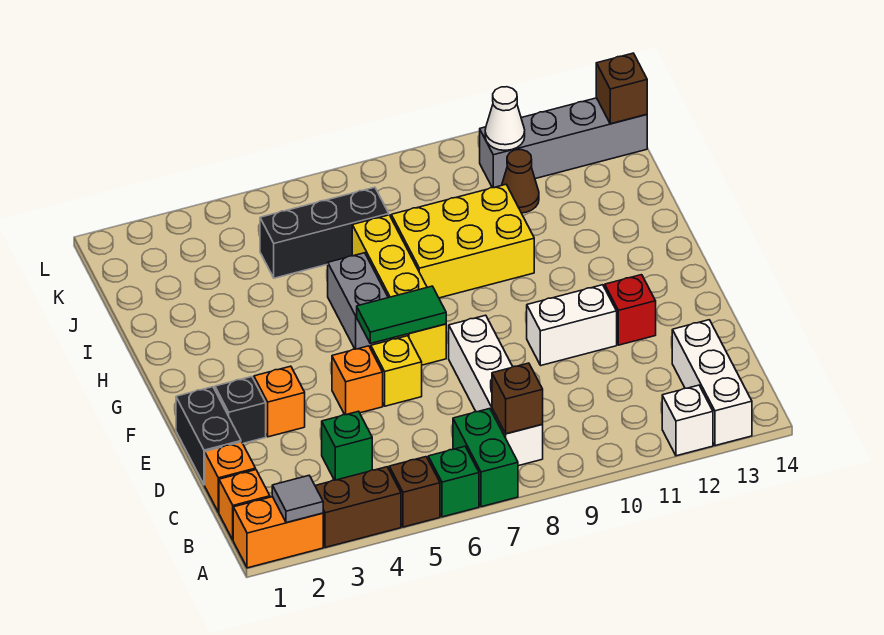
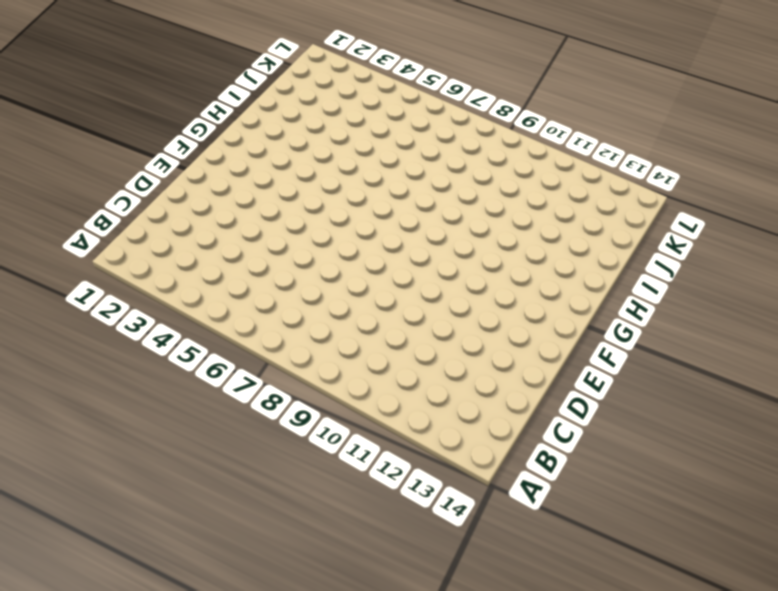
none -> orange 1x2 brick [233,497,323,568]
none -> brown 1x2 brick [315,467,401,548]
none -> brown 1x1 brick [389,457,440,527]

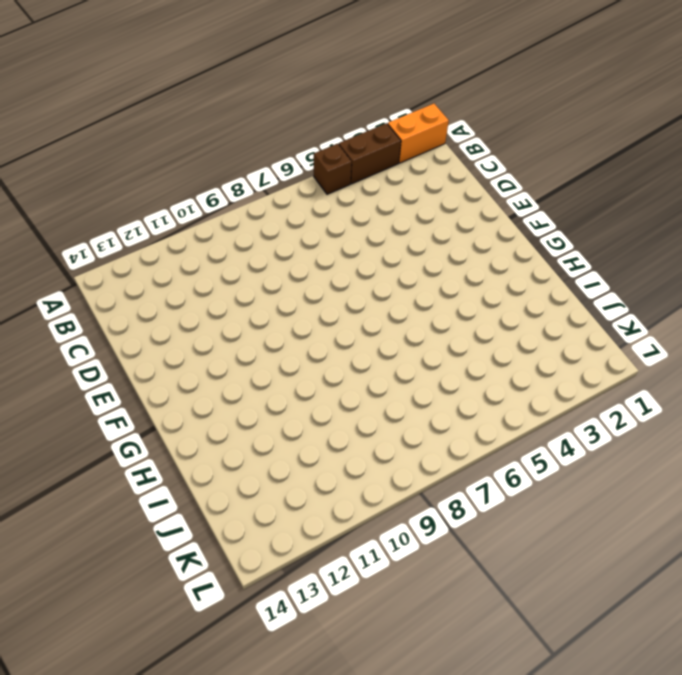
none -> green 1x1 brick [428,446,479,517]
none -> green 1x2 brick [453,409,518,507]
none -> white 1x1 brick [662,385,713,456]

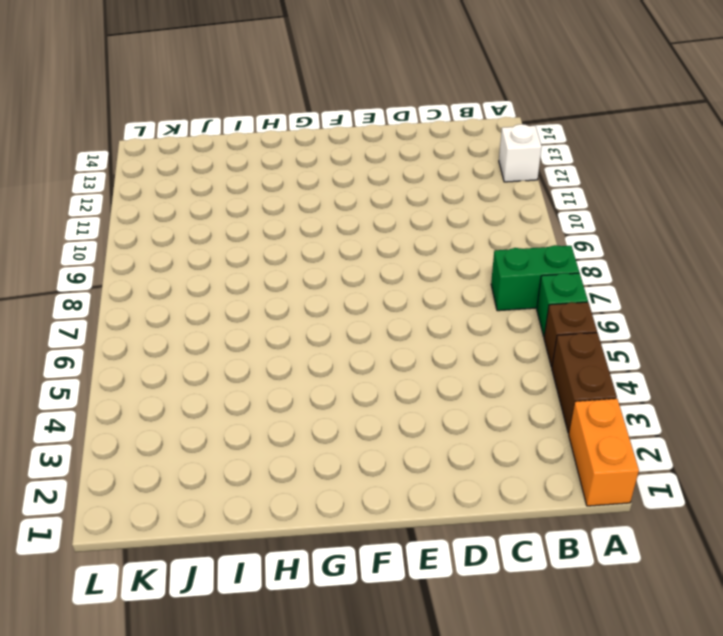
none -> white 1x3 brick [672,320,752,446]
none -> orange 1x1 brick [219,470,270,540]
none -> white 1x4 brick [449,315,543,466]

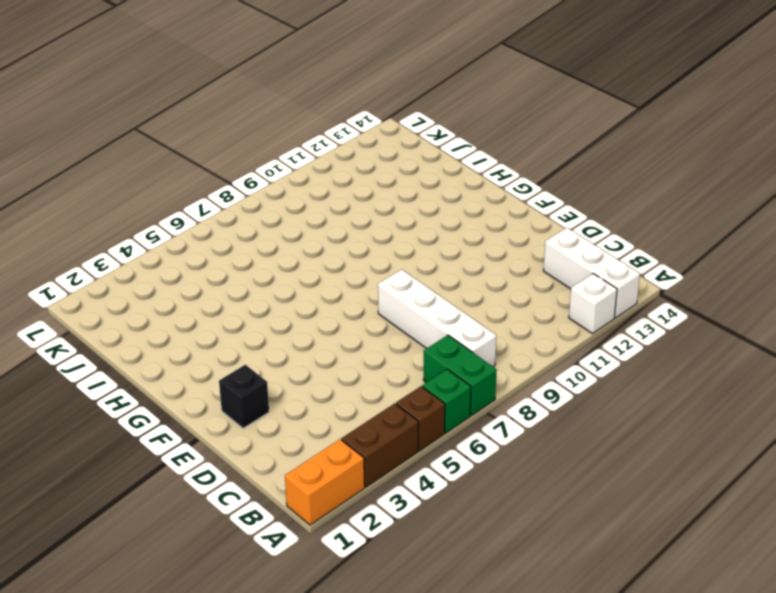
none -> orange 1x1 brick [219,470,270,540]
none -> orange 1x1 brick [205,442,256,513]
none -> green 1x1 brick [322,411,372,480]

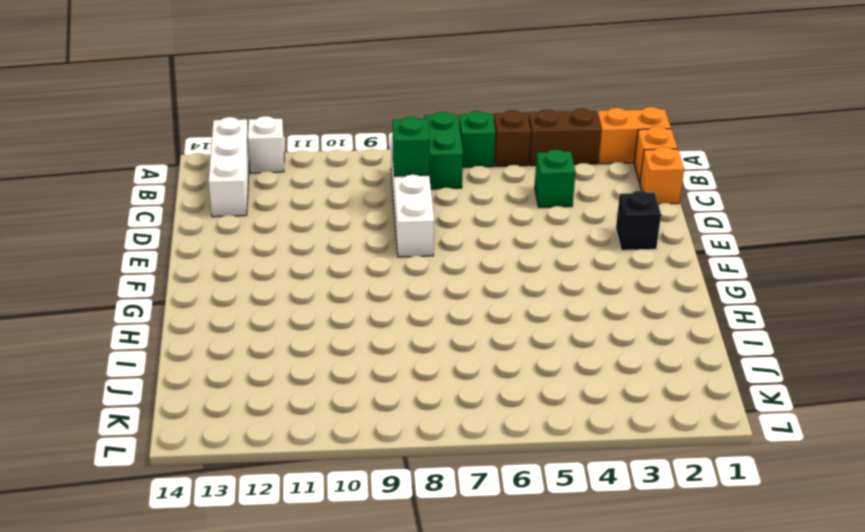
green 1x1 brick [393,117,430,176] -> none
none -> black 1x2 brick [176,387,241,485]
none -> orange 1x1 brick [254,366,305,437]
none -> orange 1x1 brick [332,346,383,415]

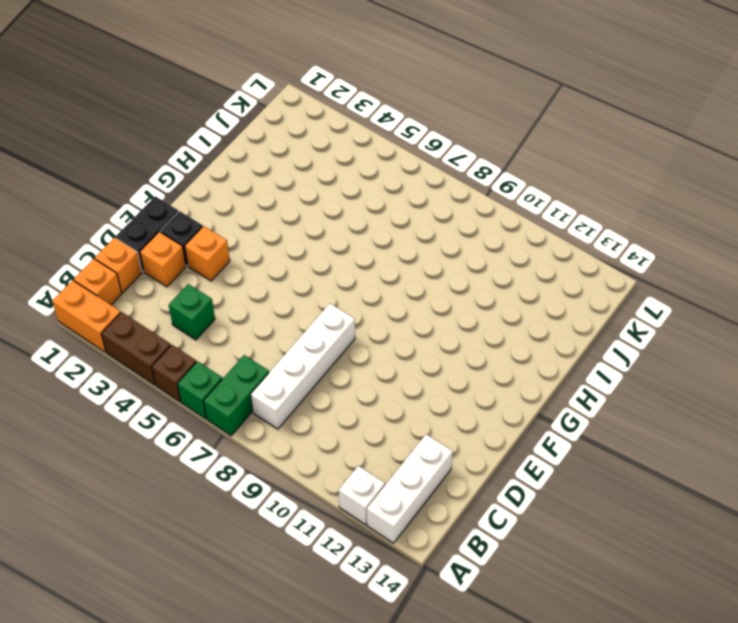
orange 1x1 brick [140,232,186,287] -> orange 1x1 brick moved to [332,346,383,415]
none -> yellow 1x1 brick [371,336,422,406]
none -> white 1x2 brick [527,285,617,365]
none -> red 1x1 brick [605,275,656,345]

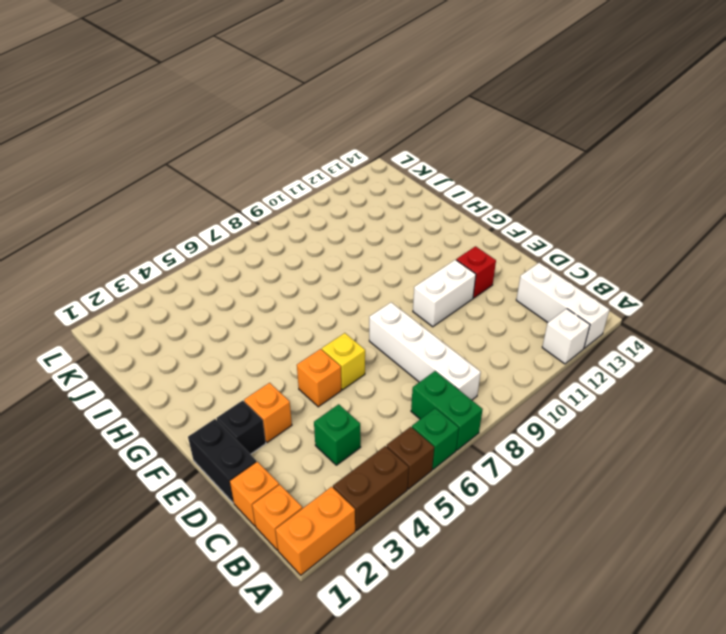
none -> yellow 1x4 brick [352,215,446,365]
none -> grey 1x2 brick [328,253,393,349]
none -> yellow 2x3 brick [391,185,534,298]

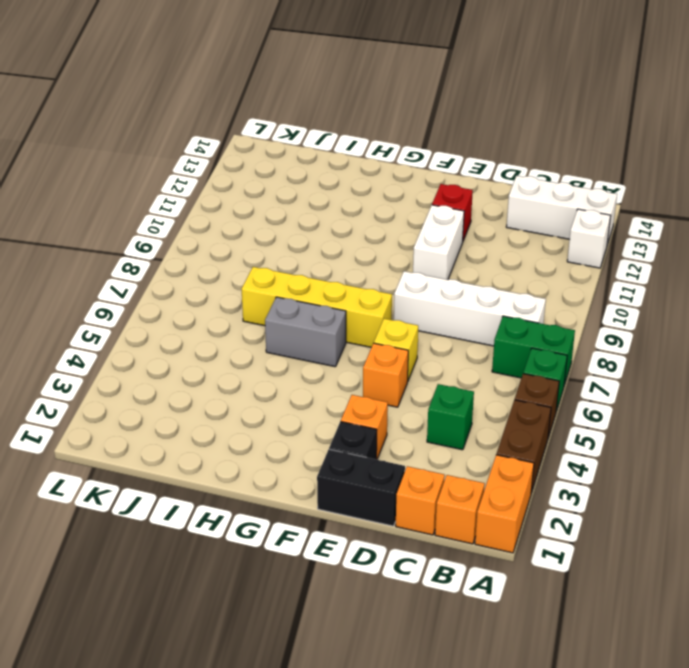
none -> yellow 2x3 brick [391,185,534,298]
none -> black 1x3 brick [260,187,389,278]
none -> brown 1x1 cone [502,150,539,213]

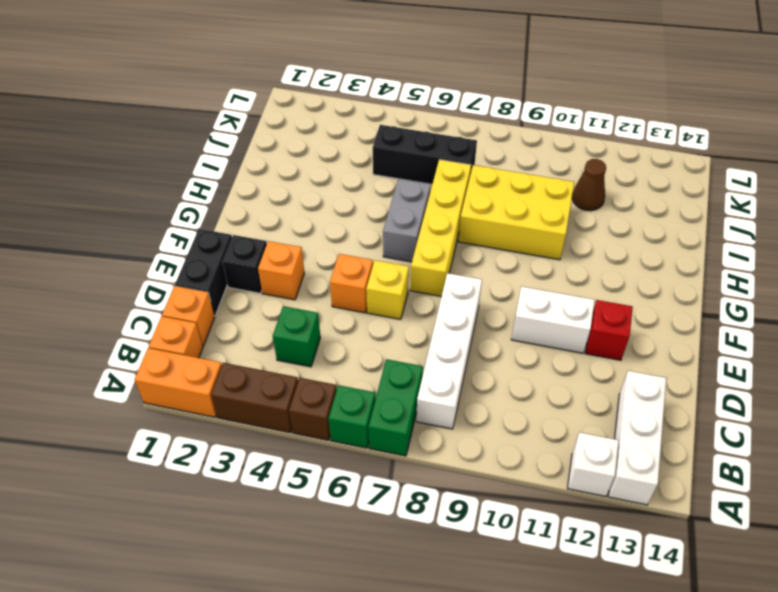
none -> grey 1x4 brick [480,98,647,188]
none -> grey 1x1 tile [272,476,323,523]
none -> brown 1x1 brick [492,363,543,434]

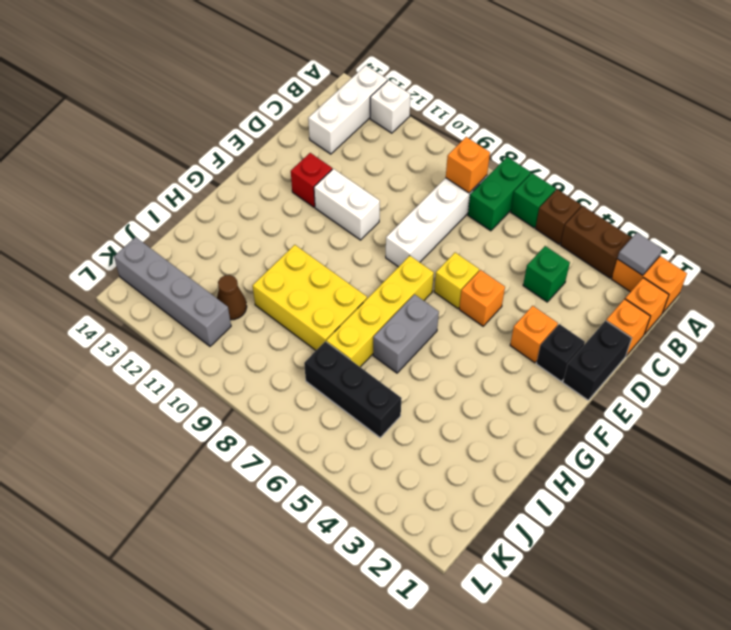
orange 1x1 brick [446,137,490,193] -> brown 1x1 brick [492,363,543,434]
none -> green 1x2 tile [357,286,446,344]
none -> white 1x1 cone [485,87,525,150]
none -> brown 1x1 brick [596,53,647,124]

